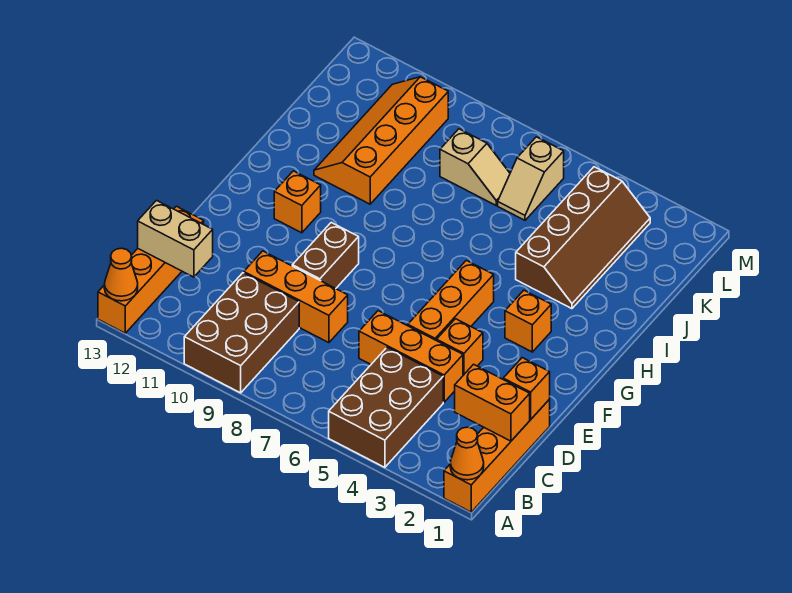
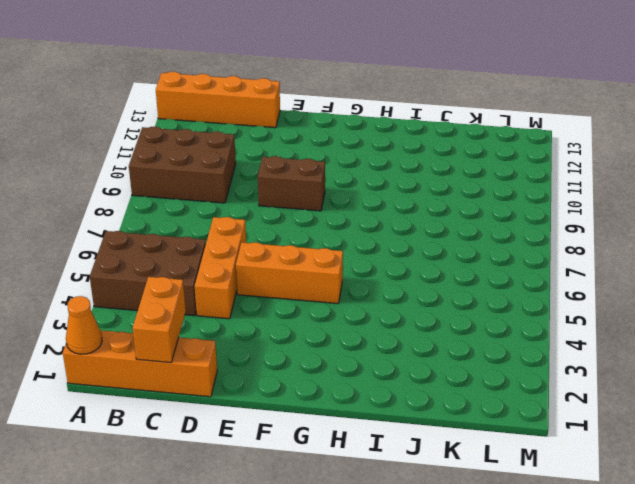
none -> orange 1x3 brick [244,251,348,343]
none -> orange 1x1 brick [437,319,483,375]
none -> orange 1x1 brick [505,290,551,352]

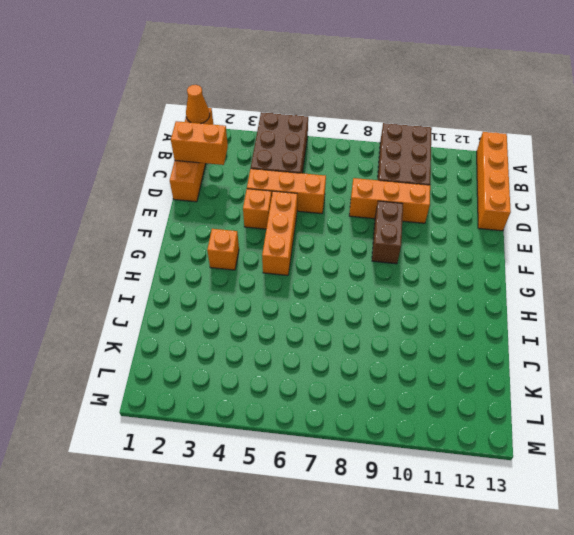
none -> orange 1x1 brick [274,171,321,233]
none -> brown 2x4 slope [516,167,650,309]
none -> orange 2x4 slope [314,77,448,204]

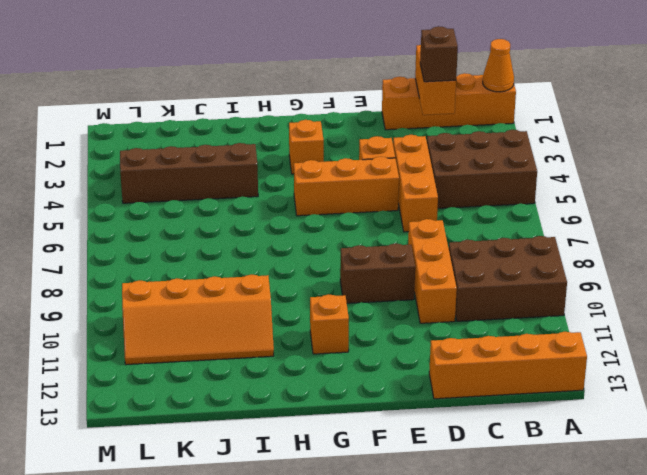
brown 1x1 brick [420,26,458,82] -> none
none -> tan 1x2 slope [498,137,564,220]
none -> tan 1x2 slope [440,129,510,205]
none -> orange 1x1 cone [104,248,138,301]

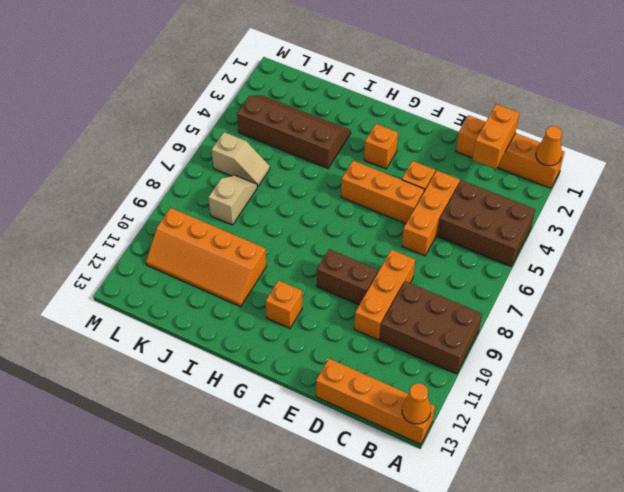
none -> tan 1x2 brick [138,200,213,277]
none -> orange 1x1 brick [503,358,550,420]

